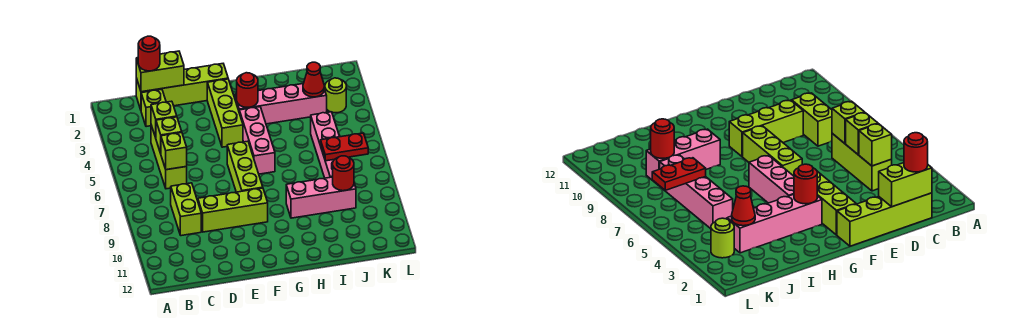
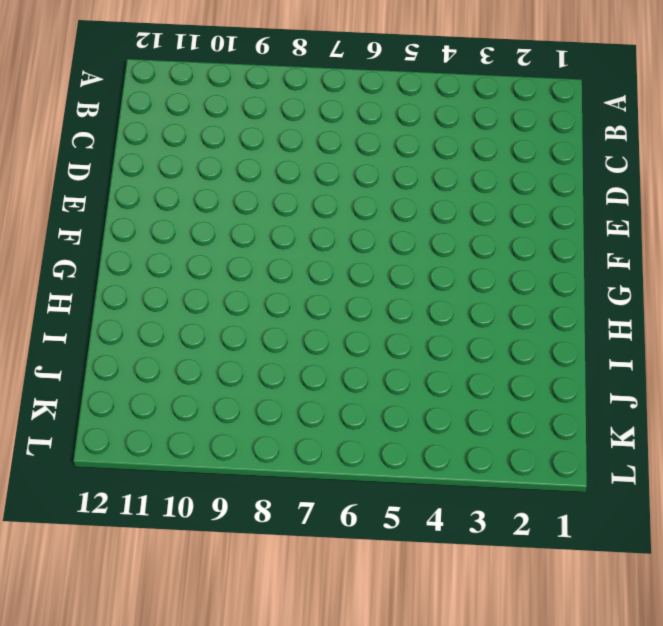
none -> lime 1x4 brick [136,64,228,110]
none -> lime 1x1 brick [141,90,166,127]
none -> lime 1x3 brick [151,125,187,189]

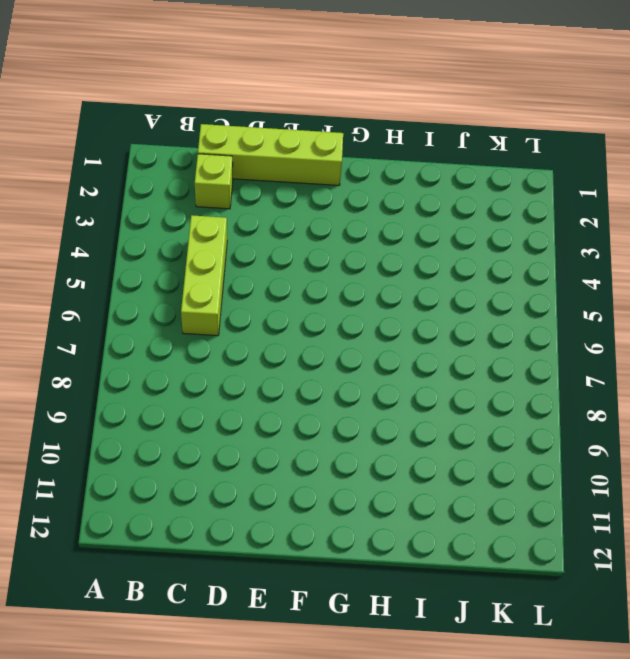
none -> lime 1x2 brick [171,183,201,236]
none -> lime 1x3 brick [198,188,268,232]
none -> lime 1x3 brick [207,79,243,147]

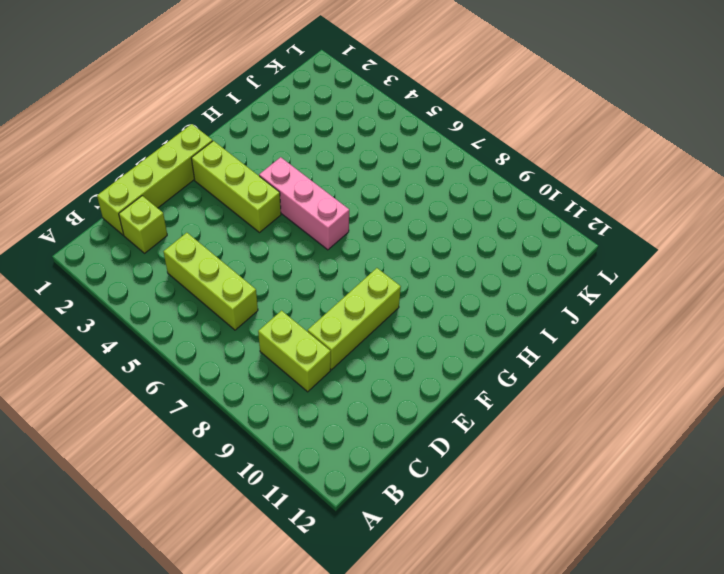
none -> lime 1x3 brick [227,141,263,192]
none -> pink 1x4 brick [235,84,327,124]
none -> pink 1x3 brick [286,177,356,218]

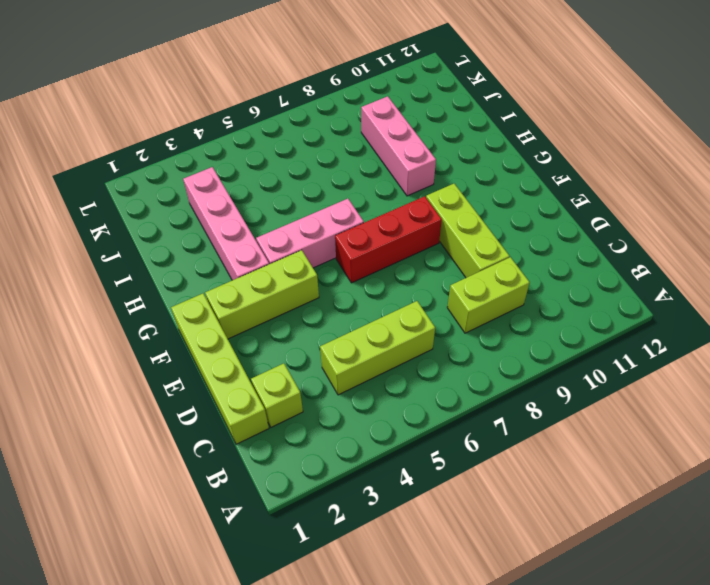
red 1x3 brick [335,196,442,283] -> lime 1x3 brick [227,141,263,192]
none -> pink 1x4 brick [311,112,340,178]
none -> lime 1x1 round brick [325,78,346,113]
none -> lime 1x2 brick [136,51,184,92]

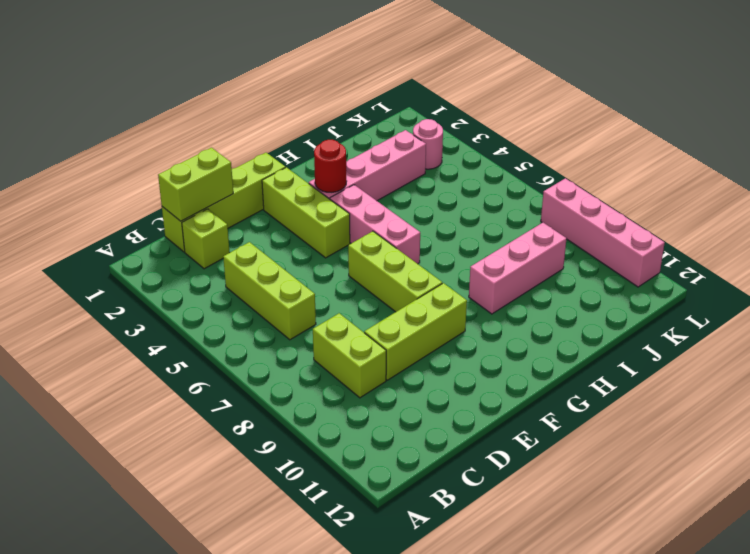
pink 1x1 round brick [413,119,443,169] -> lime 1x1 round brick [325,78,346,113]
pink 1x4 brick [541,178,665,287] -> pink 1x4 brick moved to [311,112,340,178]
none -> lime 1x1 brick [151,101,177,138]
none -> lime 1x1 brick [156,117,182,153]
none -> lime 1x1 brick [161,133,187,170]

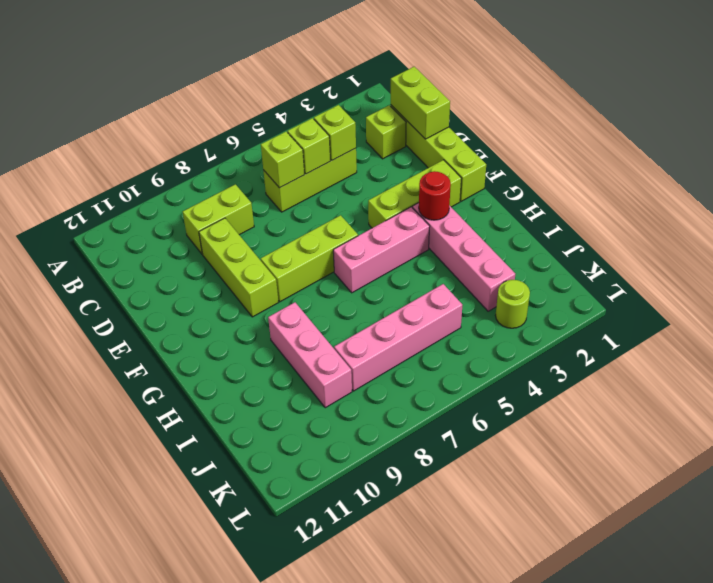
none -> red 1x1 cone [303,62,324,97]
none -> red 1x2 plate [321,133,368,161]
none -> red 1x1 round brick [333,156,354,191]

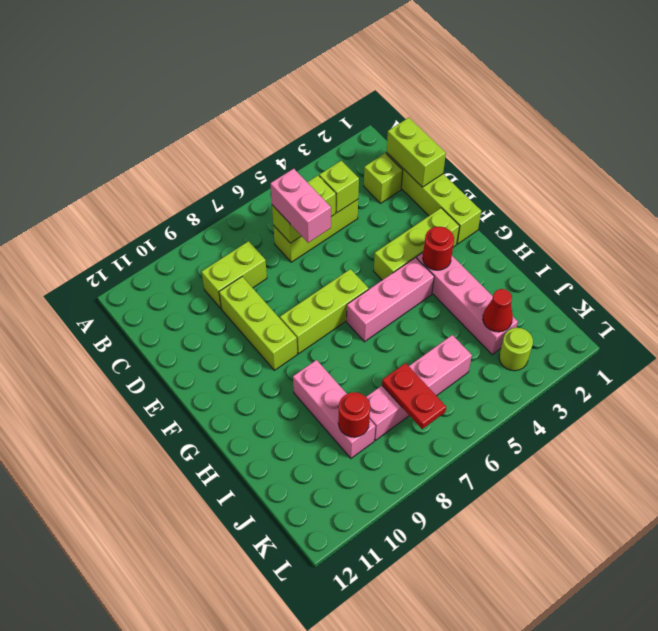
pink 1x2 brick [270,169,331,243] -> none
none -> red 1x1 round brick [138,36,160,71]

